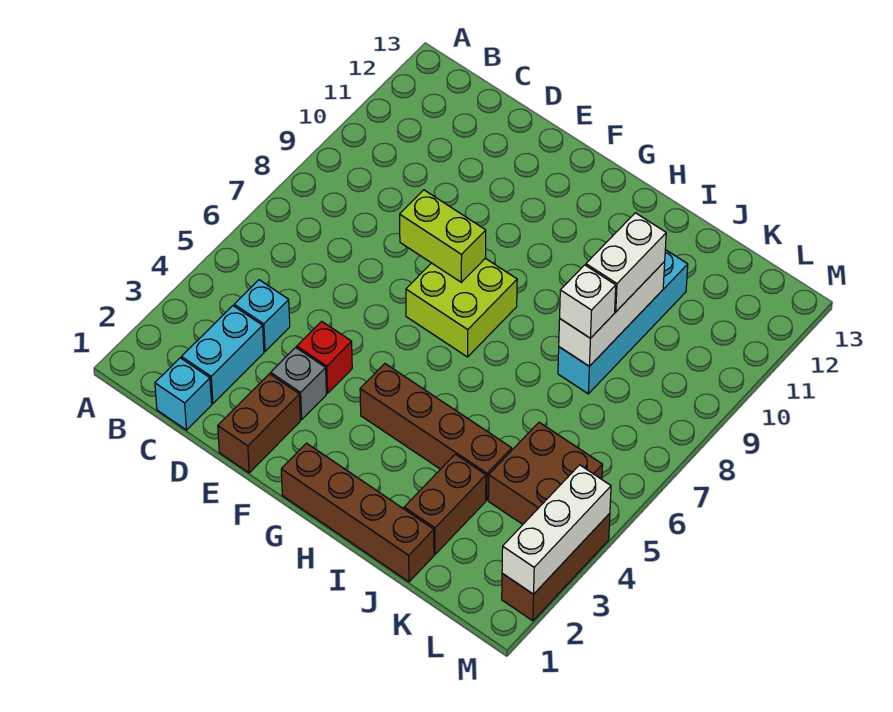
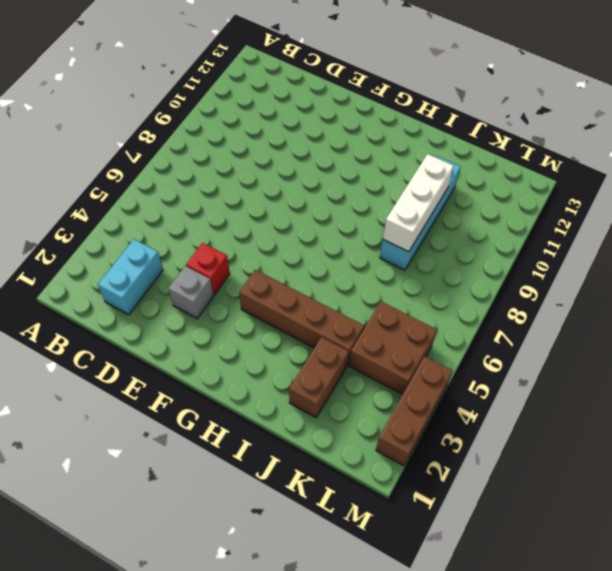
none -> cyan 1x1 brick [155,358,212,430]
none -> cyan 1x1 brick [234,280,290,351]
none -> brown 1x2 brick [218,374,300,473]

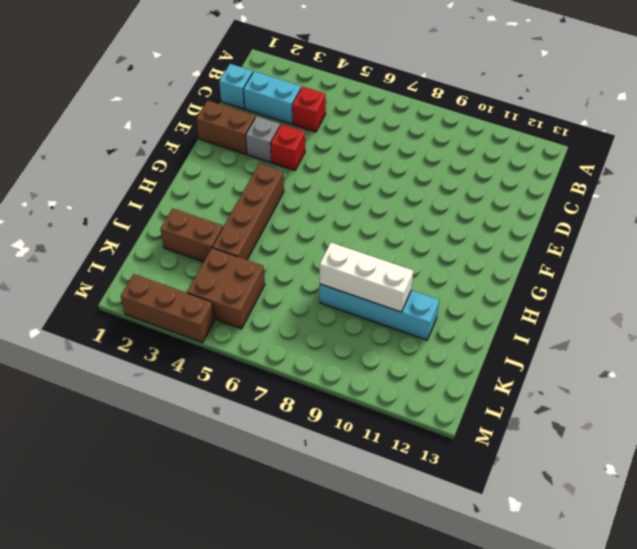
red 1x1 brick [292,86,326,132] -> cyan 1x1 brick [234,280,290,351]
none -> lime 2x2 brick [406,258,517,357]
none -> brown 1x4 brick [281,443,434,582]
none -> lime 1x2 brick [400,190,486,282]

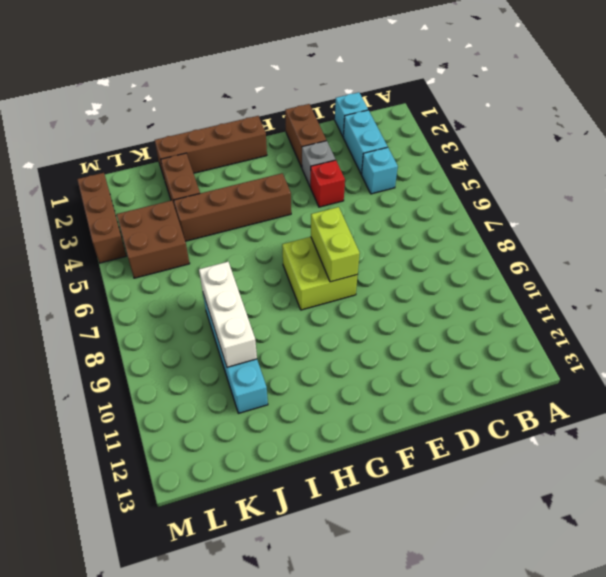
lime 1x2 brick [311,207,360,282] -> lime 1x2 brick turned to [400,190,486,282]
none -> white 1x3 brick [502,465,611,594]
none -> white 1x1 brick [560,265,616,338]
none -> white 1x2 brick [586,213,666,312]

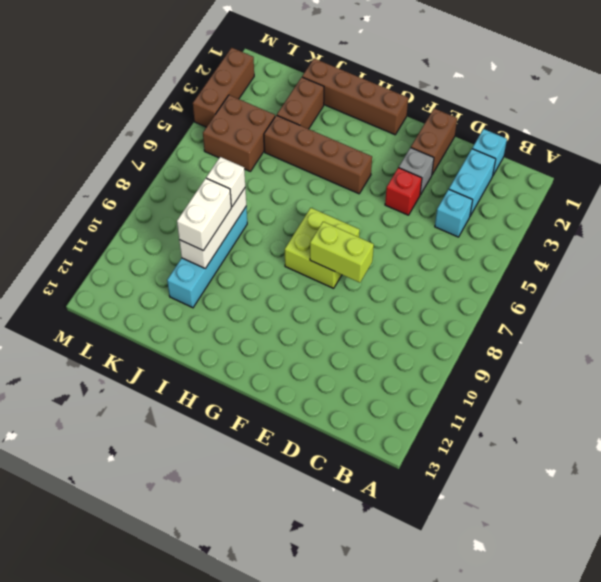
none -> white 1x3 brick [502,465,611,594]

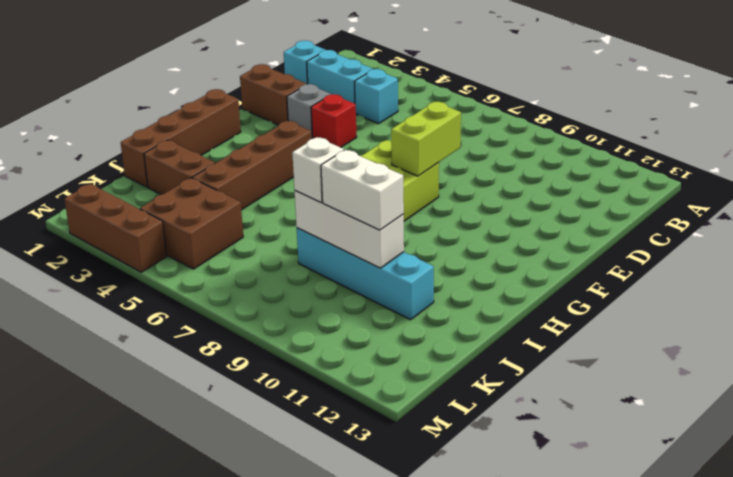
none -> white 1x3 brick [502,465,611,594]

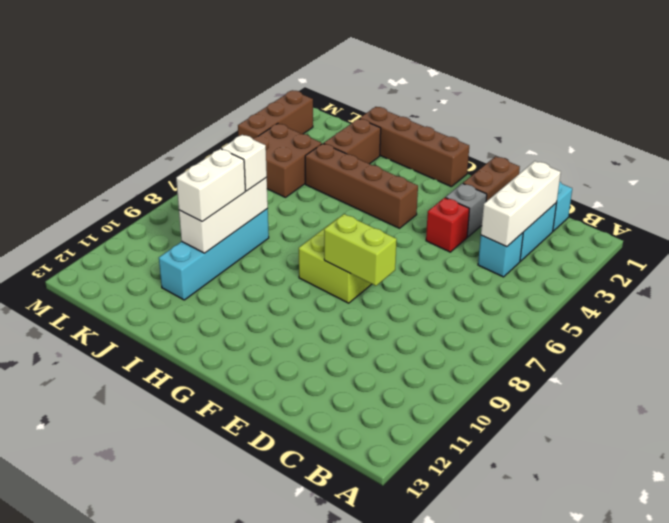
white 1x3 brick [481,161,561,247] -> white 1x3 brick moved to [502,465,611,594]

